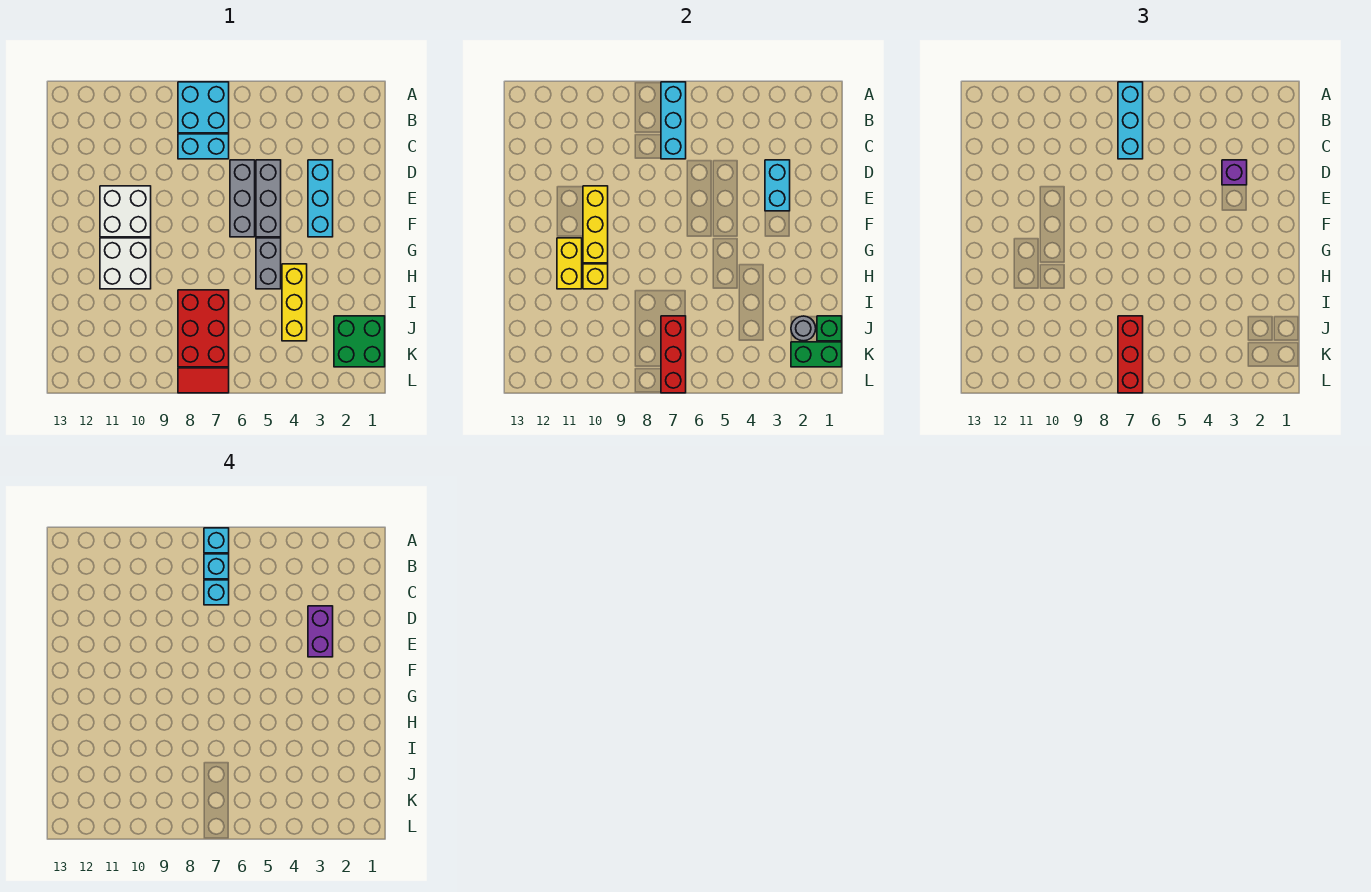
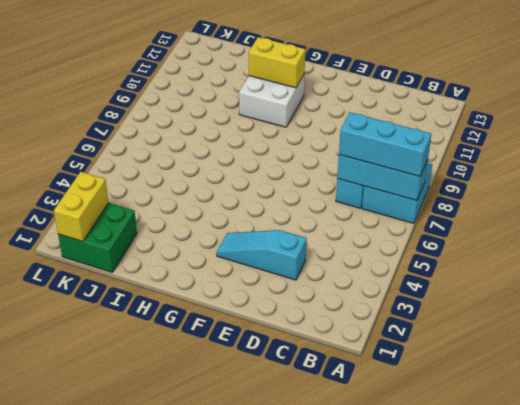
cyan 1x3 slope [217,230,307,280] -> cyan 1x3 brick [308,160,333,237]
yellow 1x2 brick [54,172,109,242] -> green 1x2 brick [791,342,842,367]
none -> grey 1x3 brick [256,160,281,237]
none -> grey 1x3 brick [230,160,255,237]
none -> white 2x2 brick [100,186,151,237]

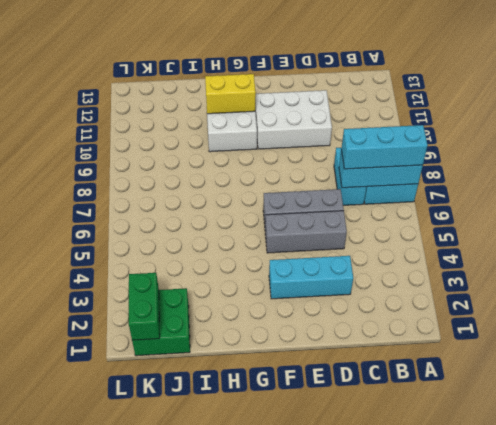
white 2x3 brick [255,90,332,149] -> white 2x2 brick [100,186,151,237]
none -> grey 1x2 brick [256,238,281,289]
none -> yellow 1x3 brick [282,264,307,341]
none -> red 2x3 brick [178,290,229,367]

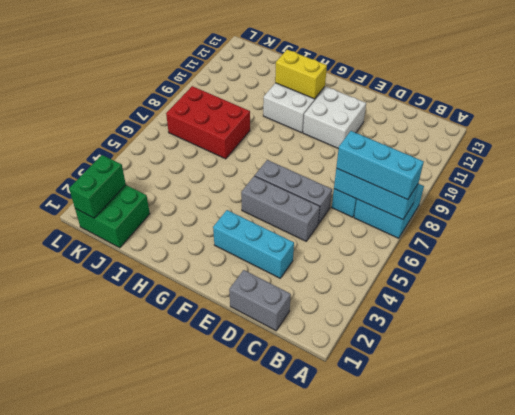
grey 1x2 brick [229,270,291,331] -> grey 1x2 brick moved to [256,238,281,289]
none -> yellow 1x3 brick [282,264,307,341]
none -> red 1x2 tile [178,368,229,393]
none -> cyan 1x2 brick [765,160,790,211]

